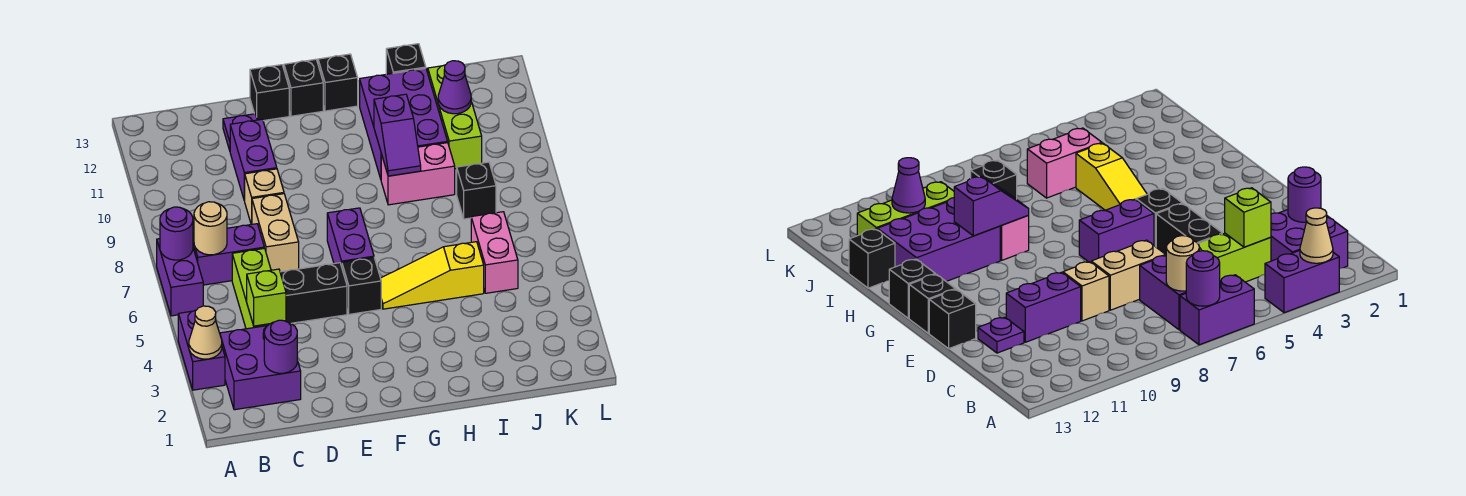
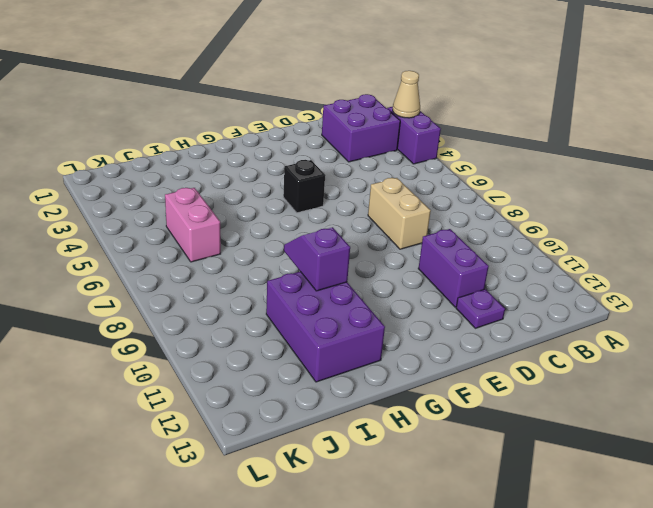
none -> purple 1x2 brick [157,239,203,316]
none -> purple 1x2 brick [193,224,264,285]
none -> lime 1x3 brick [232,248,271,329]

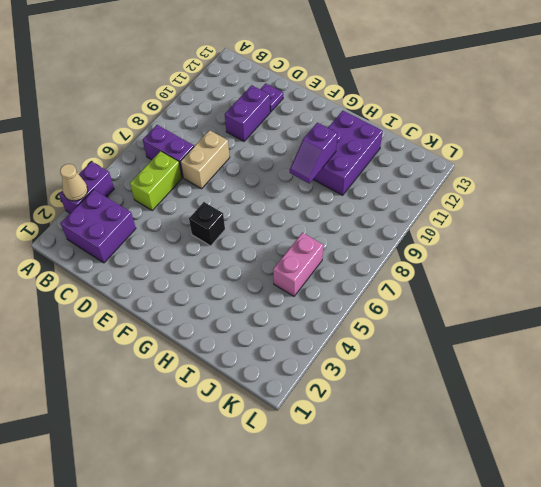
lime 1x2 brick [130,151,182,210] -> lime 1x3 brick [232,248,271,329]
none -> purple 1x2 brick [157,239,203,316]
none -> black 1x2 brick [280,263,347,323]
none -> tan 1x1 brick [245,169,284,225]

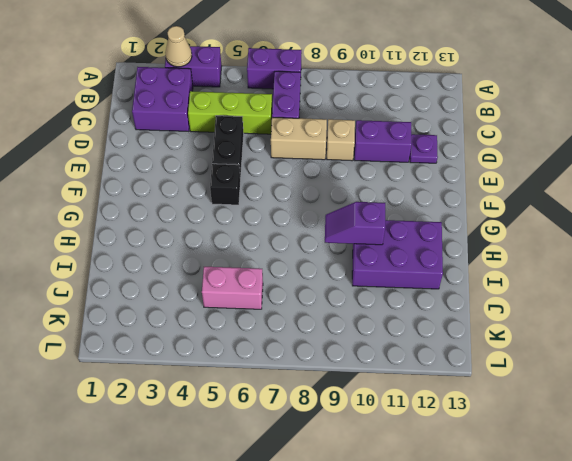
none -> black 1x1 brick [250,65,289,121]
none -> purple 1x2 brick [327,208,374,267]
none -> black 1x1 brick [284,59,323,116]

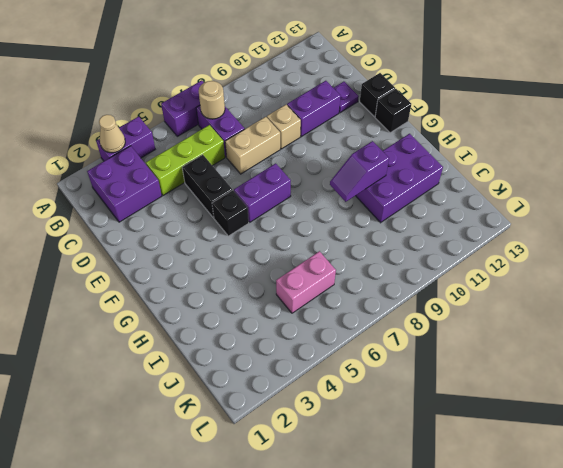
none -> yellow 1x3 slope [381,242,484,309]
none -> black 1x1 brick [318,54,358,111]
none -> pink 1x2 brick [381,143,455,205]

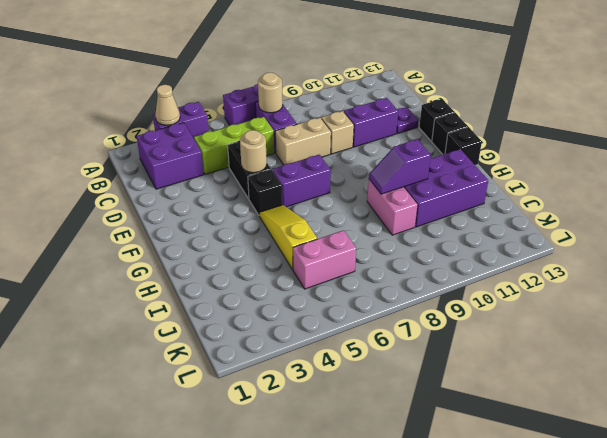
tan 1x1 round brick [240,130,267,173] -> none
none -> black 1x1 brick [386,44,426,74]
none -> black 1x1 brick [457,162,496,219]
none -> lime 1x3 brick [428,65,482,169]

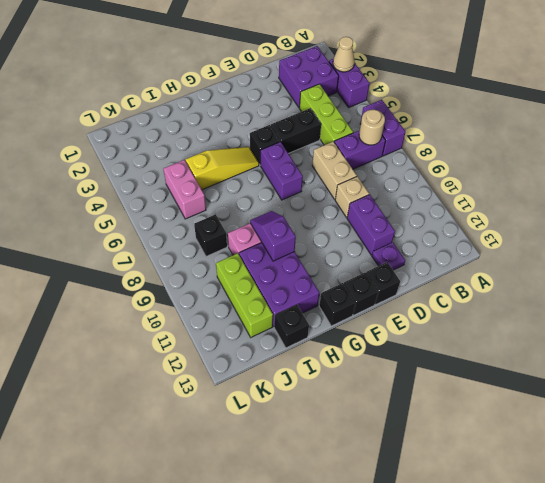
none -> purple 1x1 round brick [160,207,193,260]
none -> purple 1x1 round brick [264,320,297,373]
none -> lime 1x1 brick [247,269,286,326]

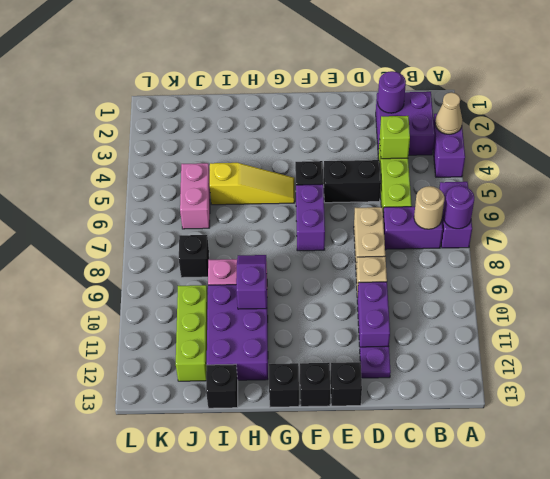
none -> purple 1x1 cone [438,61,471,114]

